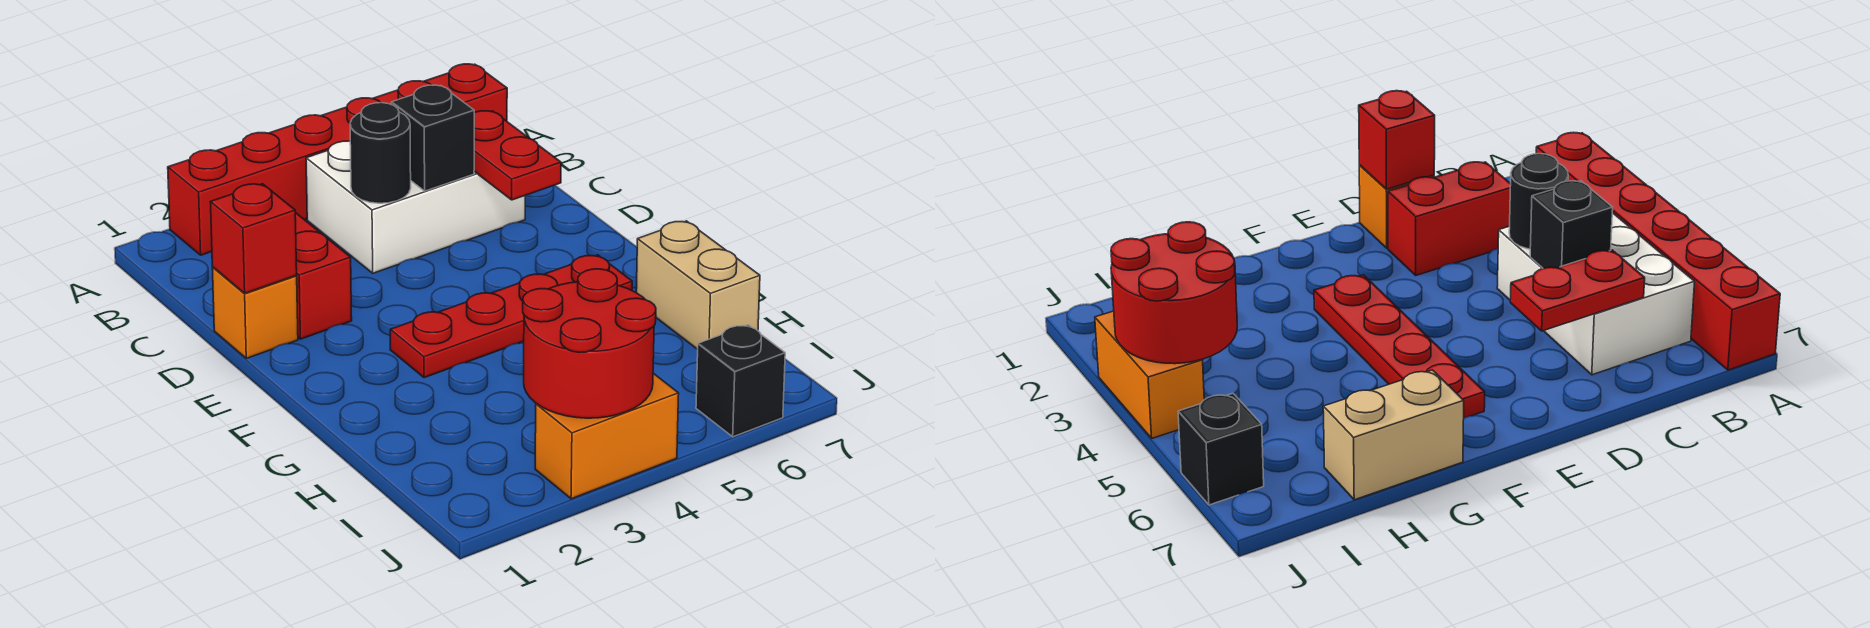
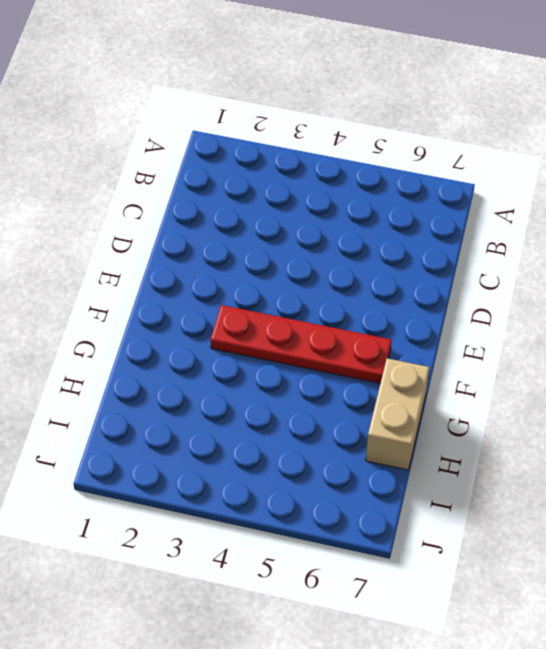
none -> red 1x6 brick [168,64,507,255]
none -> white 2x3 brick [306,141,525,273]
none -> red 1x2 brick [295,212,352,339]

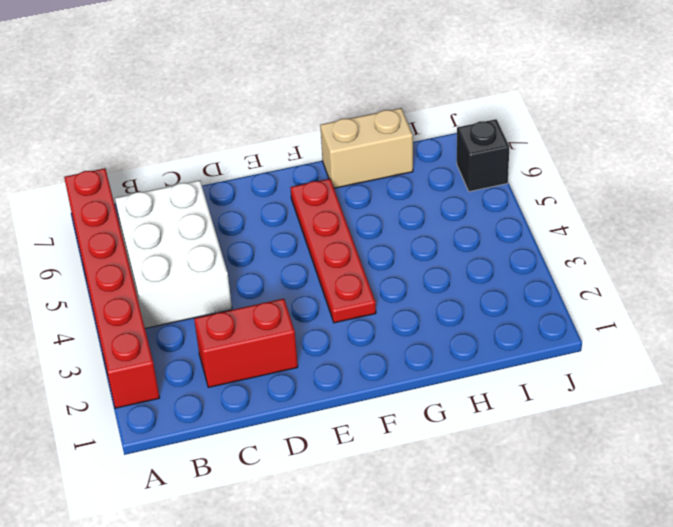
none -> orange 1x1 brick [212,267,298,358]
none -> orange 1x2 brick [535,373,679,499]
none -> black 1x1 round brick [350,103,411,203]

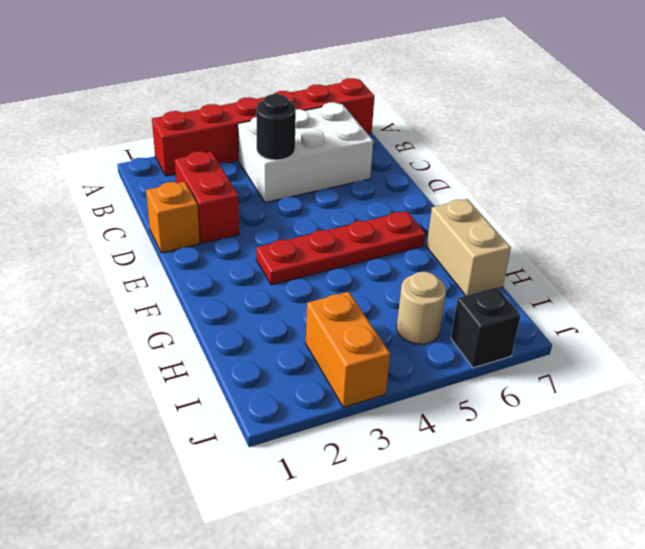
orange 1x2 brick [306,292,390,407] -> orange 1x2 brick turned to [535,373,679,499]
tan 1x1 round brick [397,272,446,344] -> none
none -> black 1x1 brick [391,85,474,191]
none -> red 1x2 plate [474,111,561,200]
none -> red 1x1 brick [211,184,297,293]

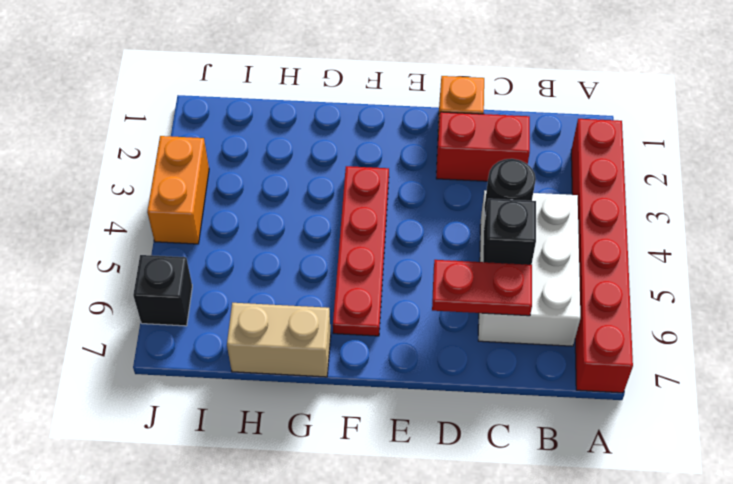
none -> red 1x1 brick [211,184,297,293]
none -> red 2x2 round brick [523,269,656,418]

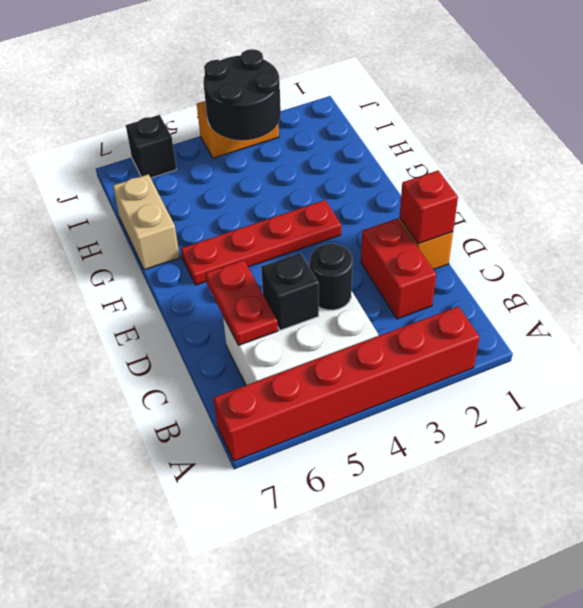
black 2x2 round brick [203,49,281,140] -> red 2x2 round brick [523,269,656,418]

